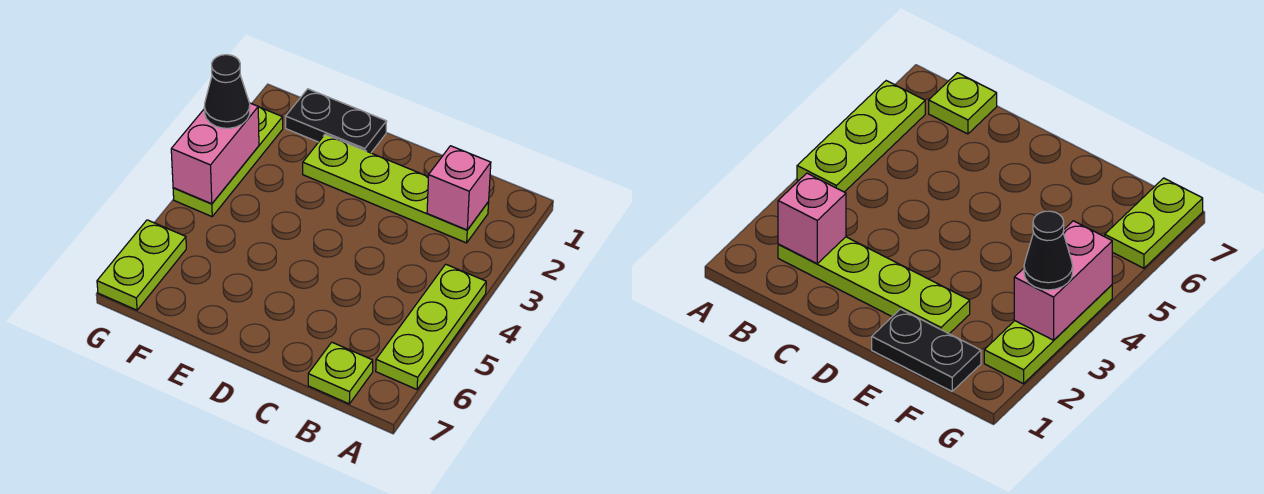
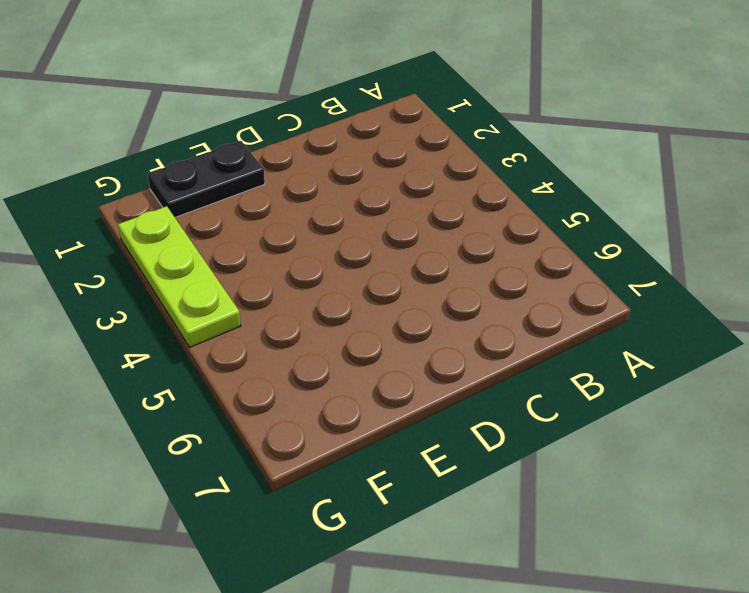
none -> lime 1x3 plate [376,264,486,389]
none -> lime 1x4 plate [303,134,489,243]

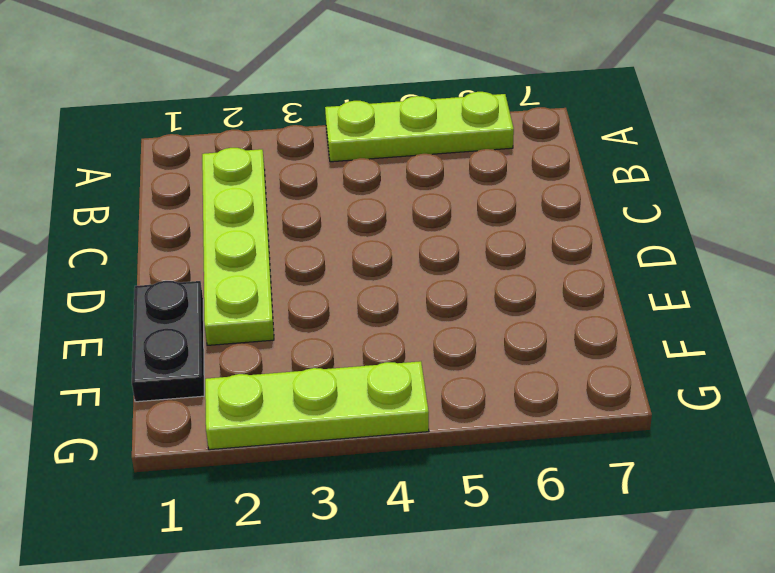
none -> lime 1x1 plate [308,342,373,404]
none -> lime 1x2 plate [97,220,186,310]

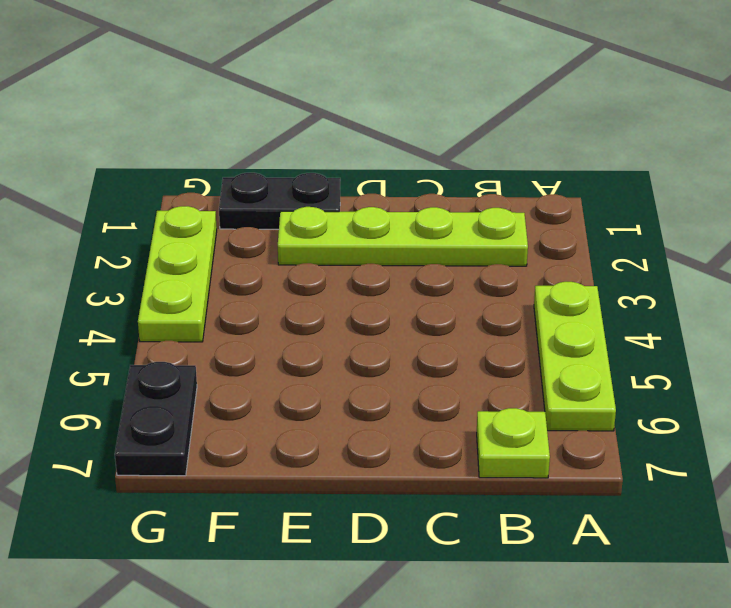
black 1x2 plate [115,362,197,476] -> lime 1x2 plate [97,220,186,310]
none -> pink 1x1 brick [427,146,491,230]
none -> pink 1x2 brick [171,103,259,204]

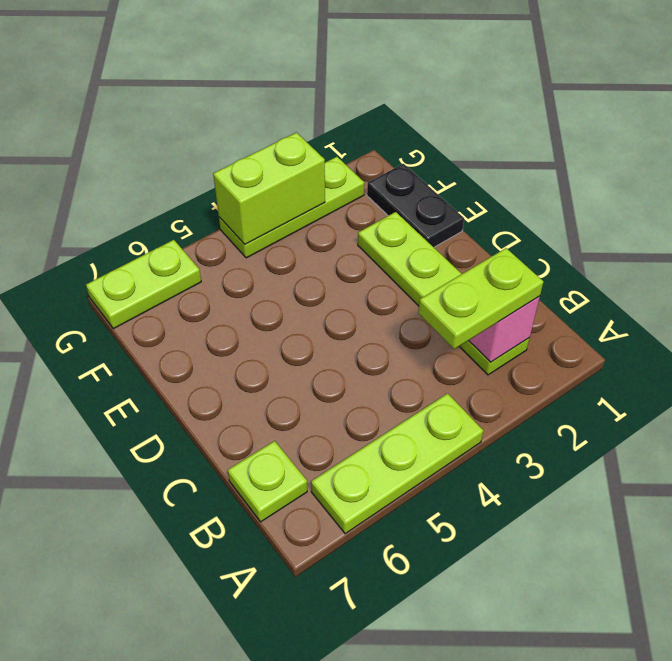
lime 1x2 plate [418,248,543,349] -> none
lime 1x2 brick [213,133,325,244] -> pink 1x2 brick [171,103,259,204]
none -> black 1x1 cone [204,55,250,128]

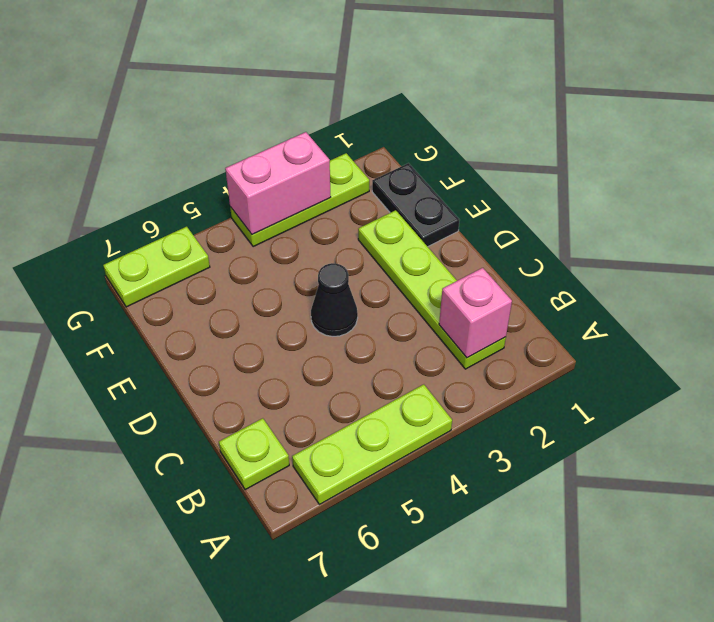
black 1x1 cone [311,263,358,336] -> black 1x1 cone moved to [204,55,250,128]

